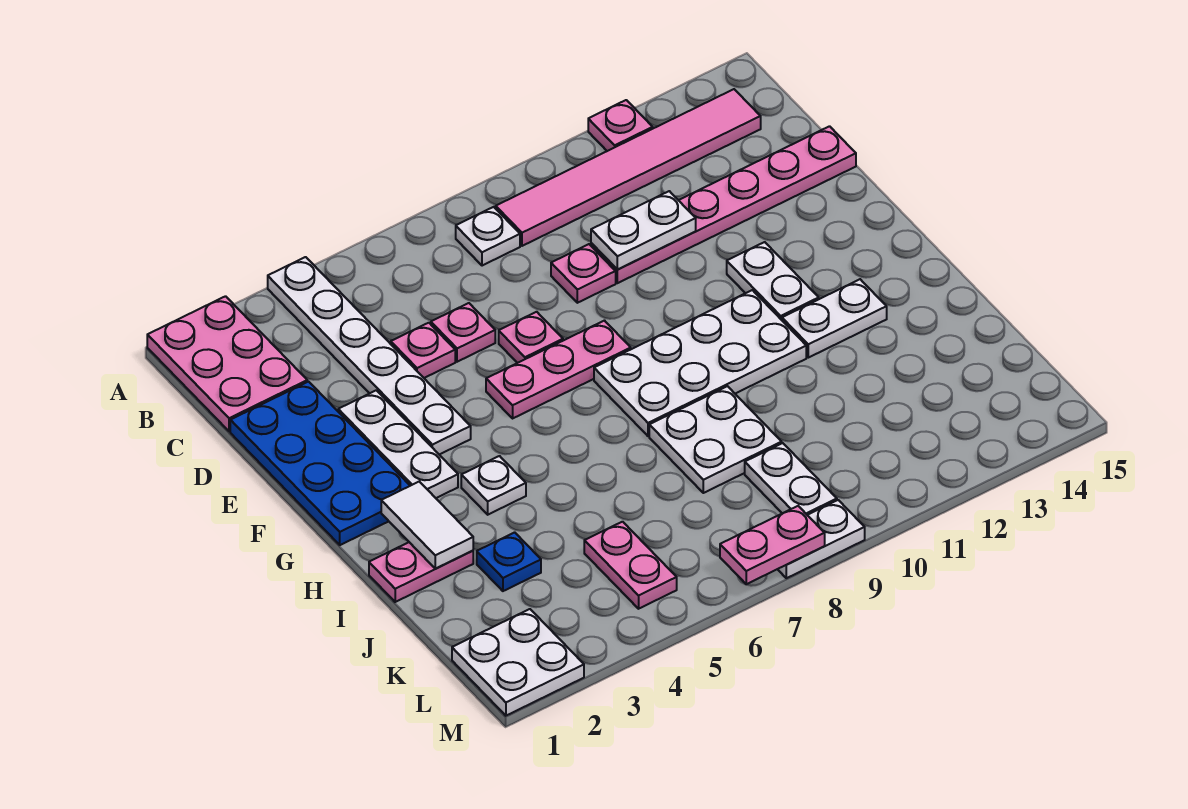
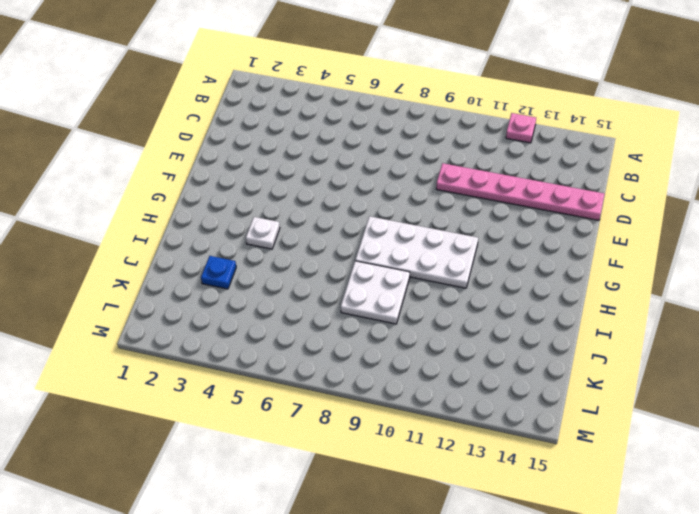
none -> pink 2x3 plate [147,296,307,431]
none -> white 1x6 plate [268,257,471,455]
none -> white 1x1 plate [456,207,520,266]

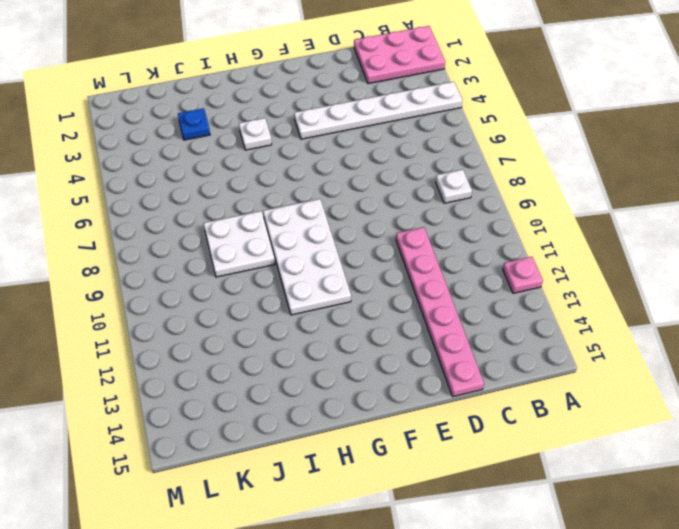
none -> pink 1x6 tile [496,89,761,246]
none -> blue 2x4 plate [230,382,410,545]
none -> pink 1x1 plate [391,323,455,378]

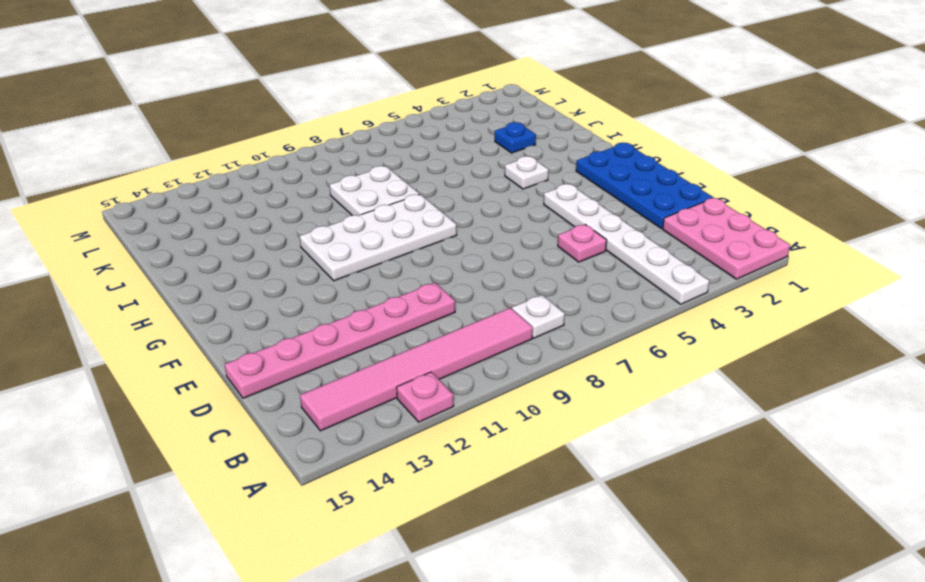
none -> pink 1x1 plate [431,303,495,362]
none -> pink 1x1 plate [551,244,616,303]
none -> white 1x3 plate [338,390,458,498]

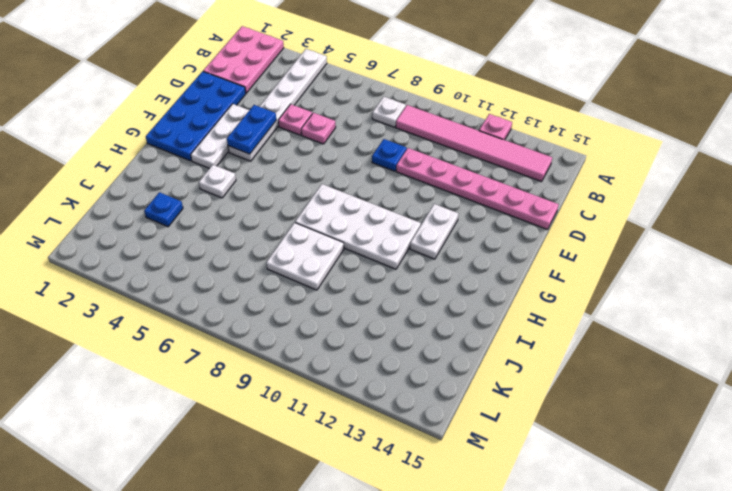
blue 1x1 plate [372,139,407,171] -> pink 1x1 plate [551,244,616,303]
blue 1x2 plate [227,105,276,154] -> none
none -> pink 1x1 plate [499,312,563,363]
none -> pink 1x3 plate [486,321,631,418]
none -> white 1x2 plate [782,279,887,358]

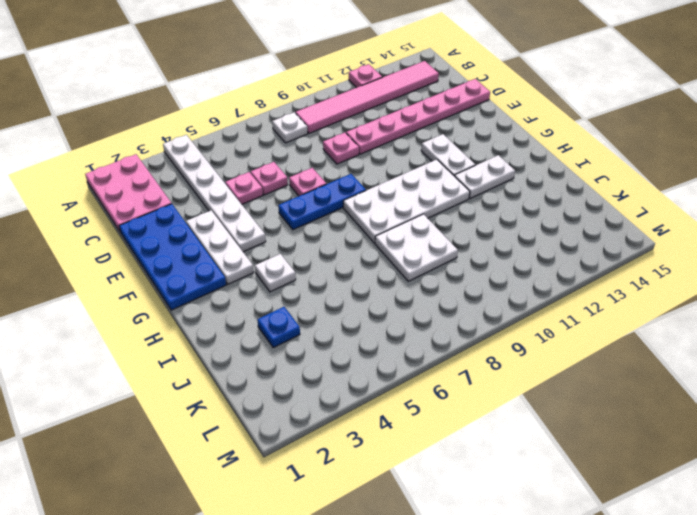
blue 1x3 plate [278,174,366,230] -> pink 1x3 plate [486,321,631,418]
none -> pink 1x2 plate [369,542,473,602]
none -> pink 1x2 plate [584,522,677,609]
none -> white 1x2 plate [745,443,837,515]

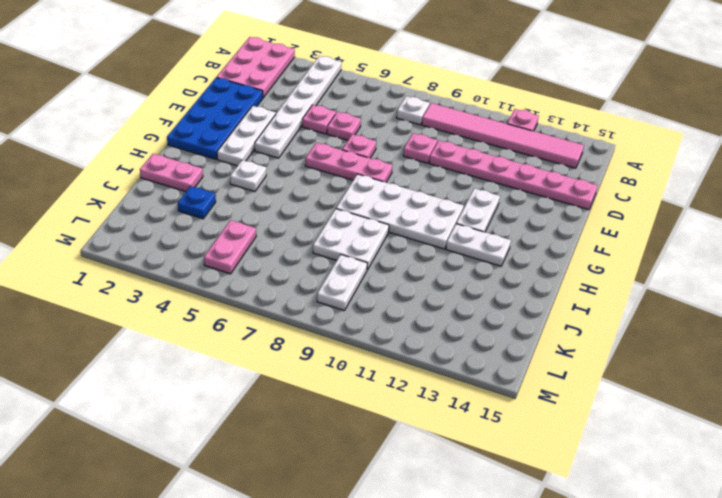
none -> white 2x2 plate [452,609,584,716]
none -> white 1x2 plate [778,500,865,578]
none -> white 1x2 plate [591,191,696,269]

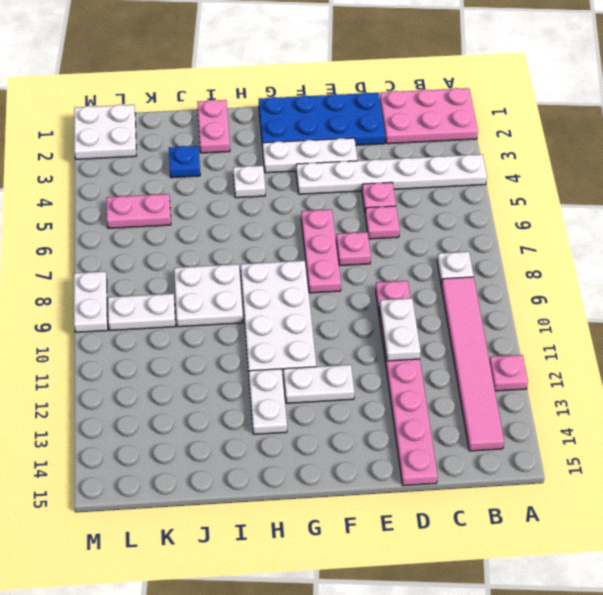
none -> white 1x2 tile [381,482,473,569]
none -> pink 1x2 plate [720,506,825,584]

